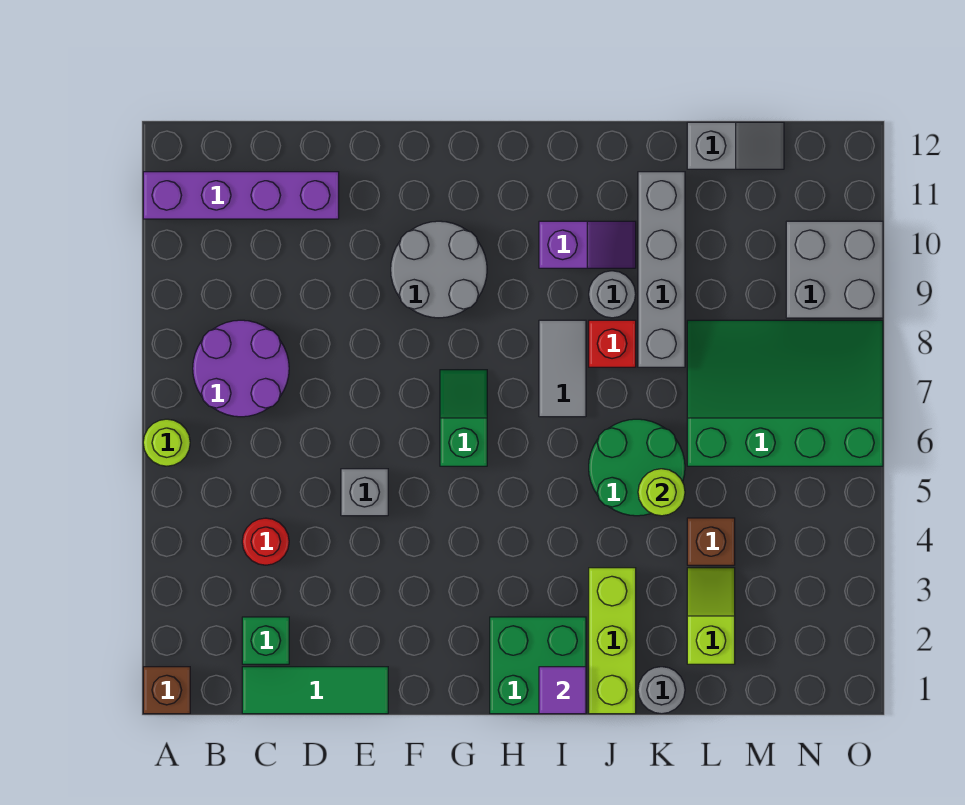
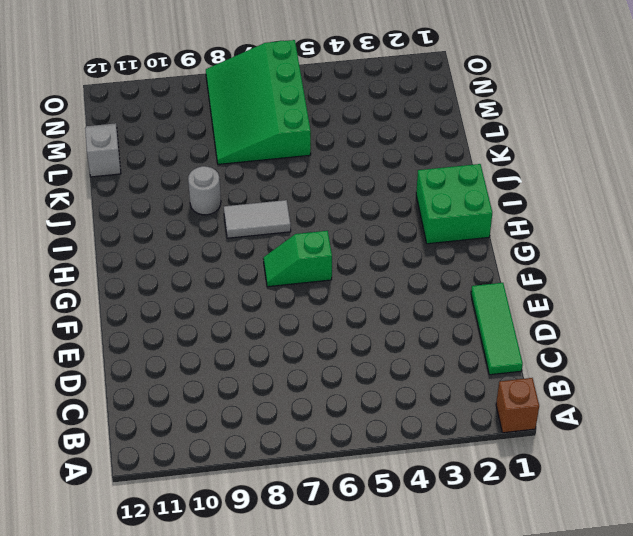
none -> lime 1x1 round brick [143,419,190,466]
none -> purple 1x4 brick [143,172,339,219]
none -> purple 2x2 round brick [193,320,289,417]

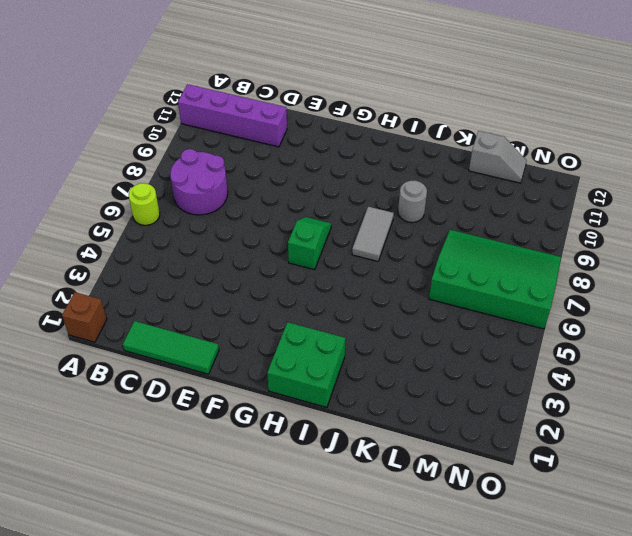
none -> green 1x1 brick [242,617,289,664]
none -> red 1x1 round brick [242,518,289,565]
none -> grey 1x1 brick [341,469,388,516]

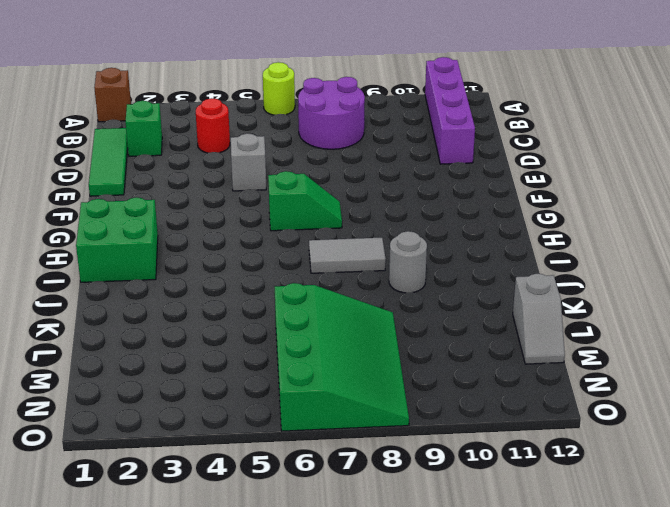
none -> grey 2x2 round brick [391,221,487,318]
none -> purple 1x2 slope [539,221,636,268]
none -> lime 1x3 brick [589,568,636,714]

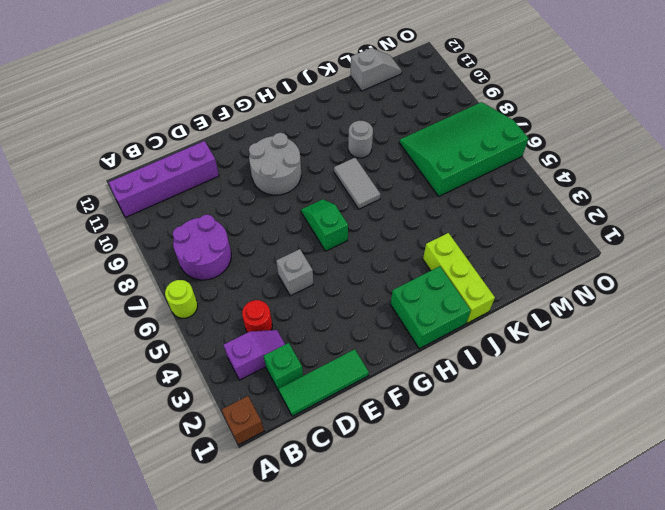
purple 1x2 slope [224,330,285,380] -> purple 1x2 slope moved to [539,221,636,268]
none -> green 2x2 round brick [589,419,685,516]
none -> red 1x1 brick [589,320,636,367]
none -> grey 1x1 round brick [638,667,685,714]

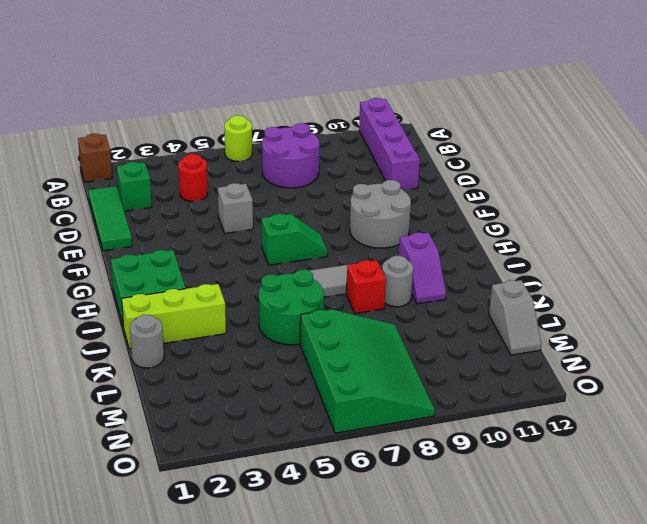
none -> grey 1x4 brick [638,172,685,367]
none -> lime 1x2 slope [687,568,735,664]
none -> brown 1x1 brick [687,518,735,565]

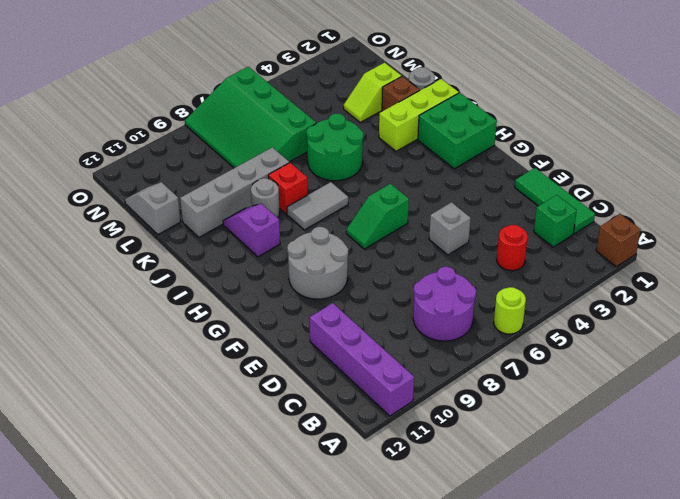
brown 1x1 brick [382,76,420,111] -> brown 1x1 brick moved to [687,518,735,565]
none -> grey 2x2 brick [786,221,883,318]
none -> purple 1x1 tile [539,667,586,714]
none -> lime 1x1 round brick [638,469,685,516]

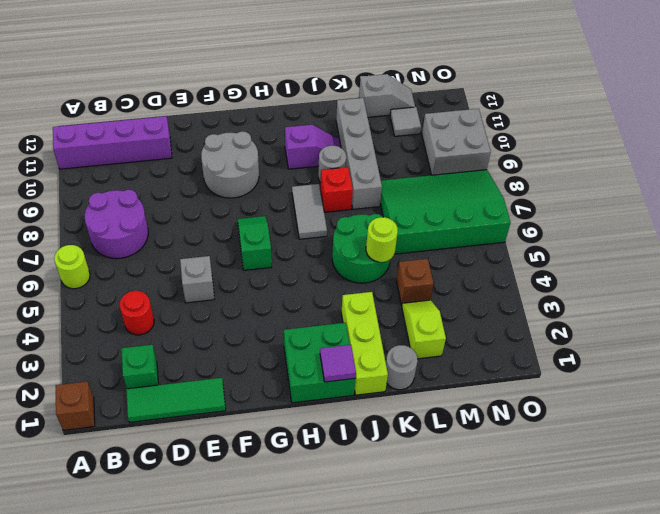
grey 1x1 tile [390,107,421,136] -> none

